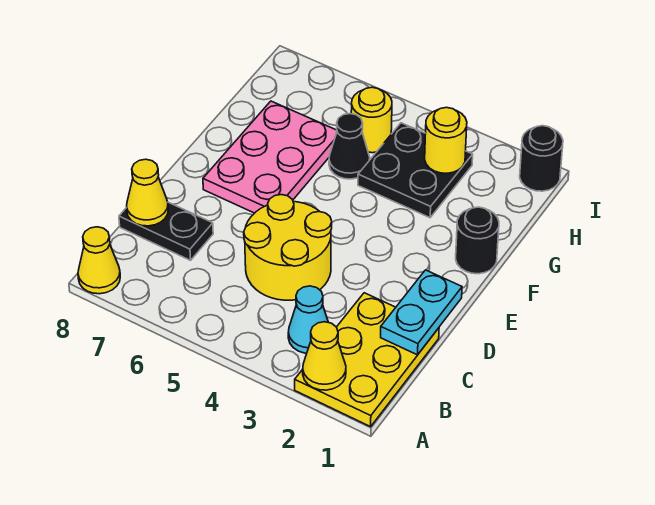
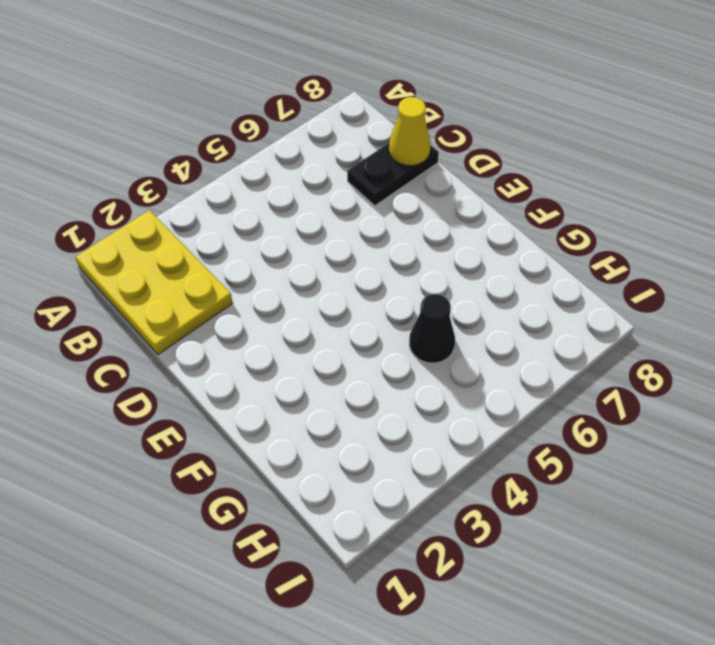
none -> yellow 1x1 cone [78,227,120,294]
none -> cyan 1x1 cone [288,286,329,353]
none -> yellow 2x2 round brick [244,195,332,300]

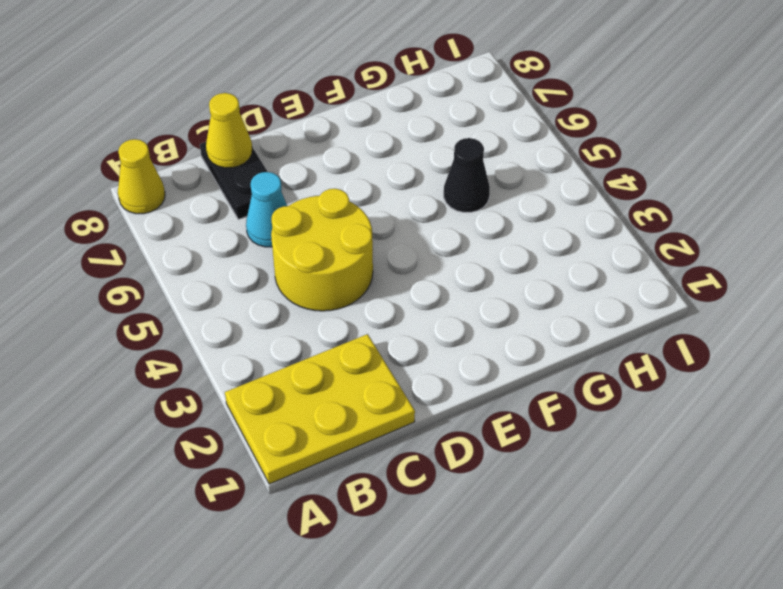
cyan 1x1 cone [246,172,287,247] -> cyan 1x1 cone moved to [288,286,329,353]
none -> pink 2x3 plate [203,101,337,213]
none -> black 1x1 round brick [456,207,499,274]
none -> black 2x2 plate [358,123,473,218]

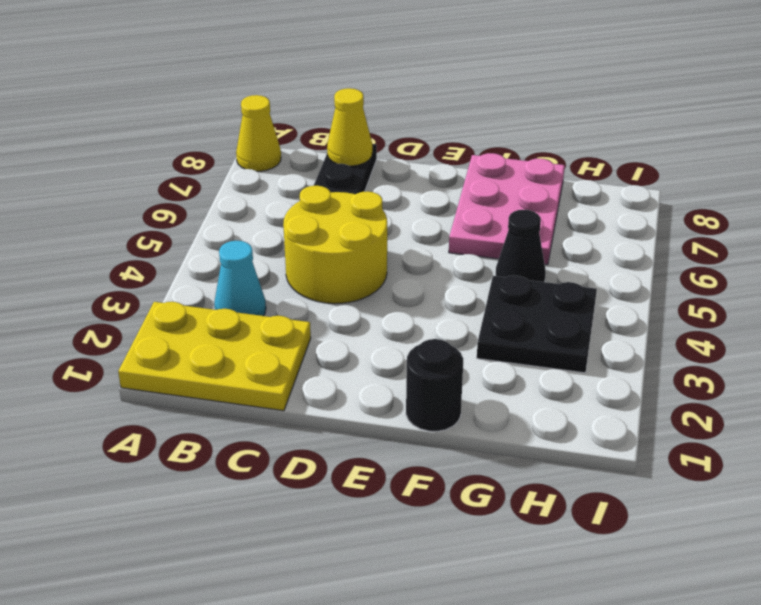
pink 2x3 plate [449,153,565,265] -> pink 2x3 plate turned to [203,101,337,213]
none -> yellow 1x1 round brick [351,87,392,153]
none -> black 1x1 round brick [520,126,563,191]
none -> yellow 1x1 cone [303,322,346,390]

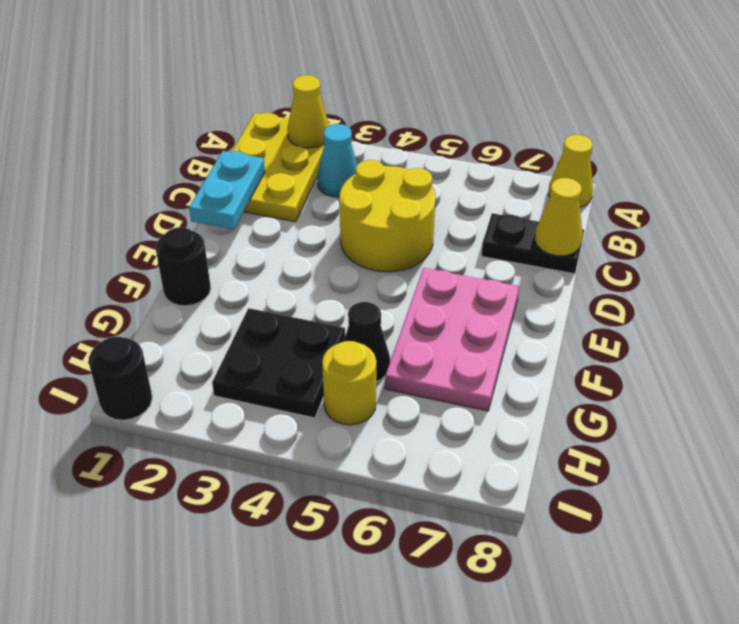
none -> yellow 1x1 round brick [425,107,467,173]

